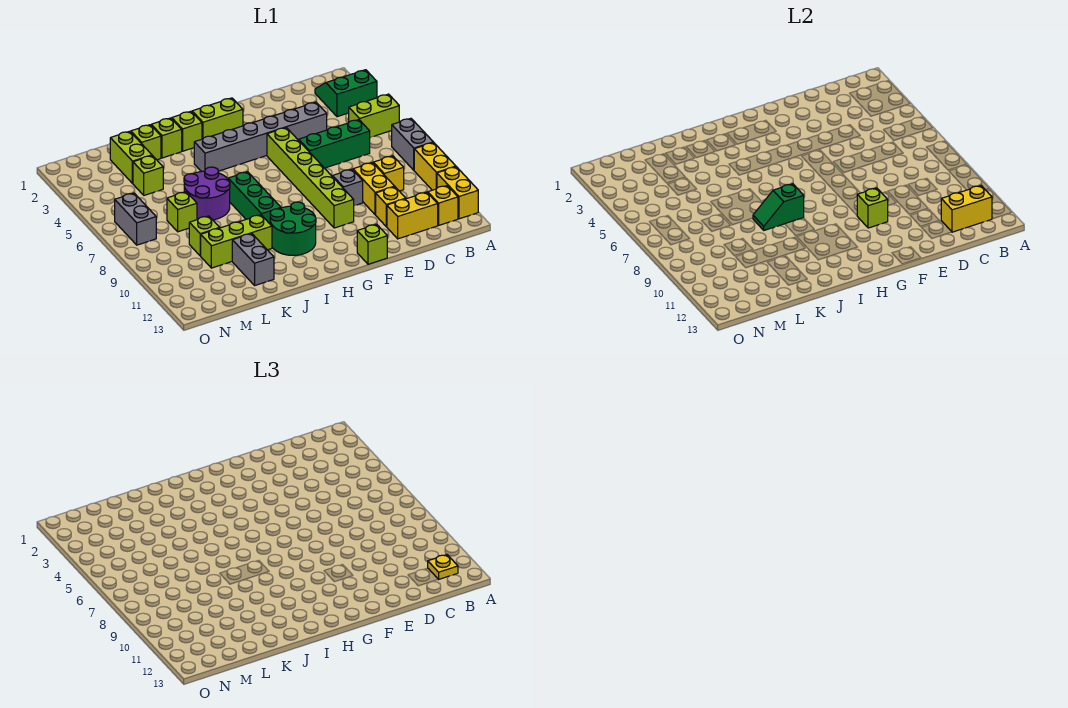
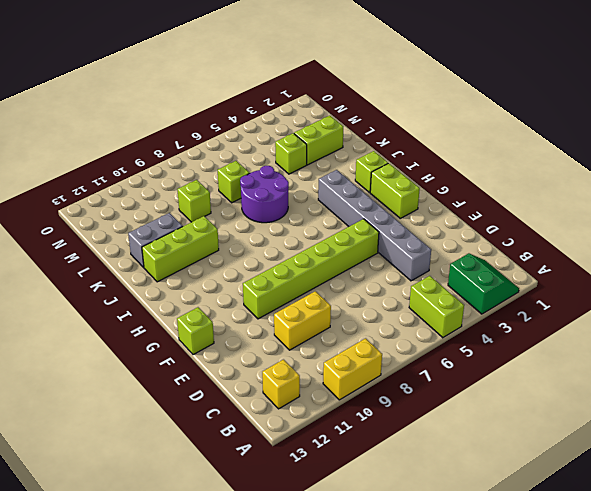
lime 1x3 brick [142,216,219,282] -> lime 1x3 brick turned to [201,215,272,268]
none -> grey 1x2 brick [392,118,433,170]
none -> yellow 1x2 brick [437,167,478,219]
none -> green 1x3 brick [299,120,370,168]
none -> yellow 1x1 brick [373,156,404,191]

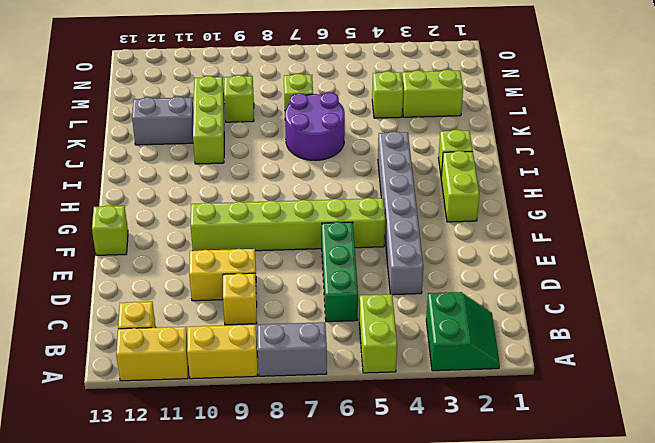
none -> yellow 1x2 brick [387,192,438,239]
none -> yellow 1x1 brick [376,187,406,227]
none -> grey 1x1 brick [333,169,363,206]
none -> green 2x2 round brick [270,202,316,255]

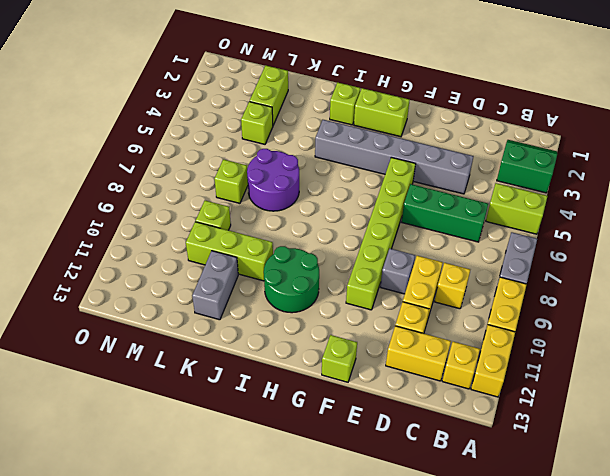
none -> green 1x3 brick [228,172,281,224]
none -> lime 1x1 brick [151,118,182,158]
none -> lime 1x1 brick [131,125,161,160]
none -> grey 1x2 brick [115,193,156,245]

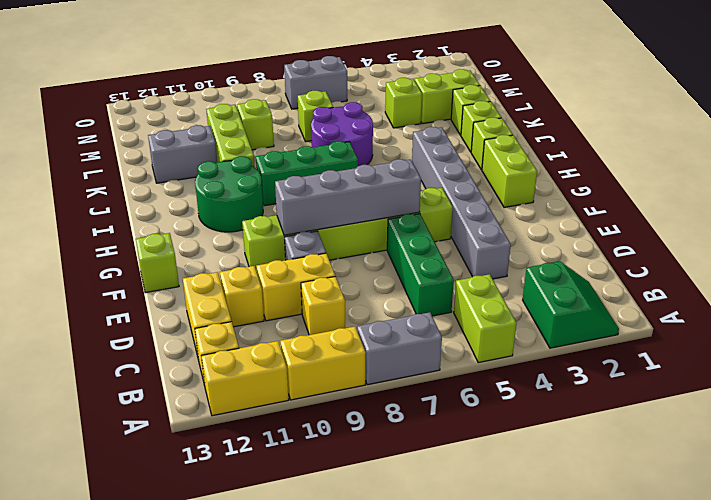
grey 1x4 brick [275,159,421,235] -> none
none -> yellow 1x2 brick [941,186,992,232]
none -> lime 1x1 brick [857,188,888,228]
none -> green 1x2 slope [753,184,804,230]
none -> yellow 1x1 plate [428,555,458,579]

